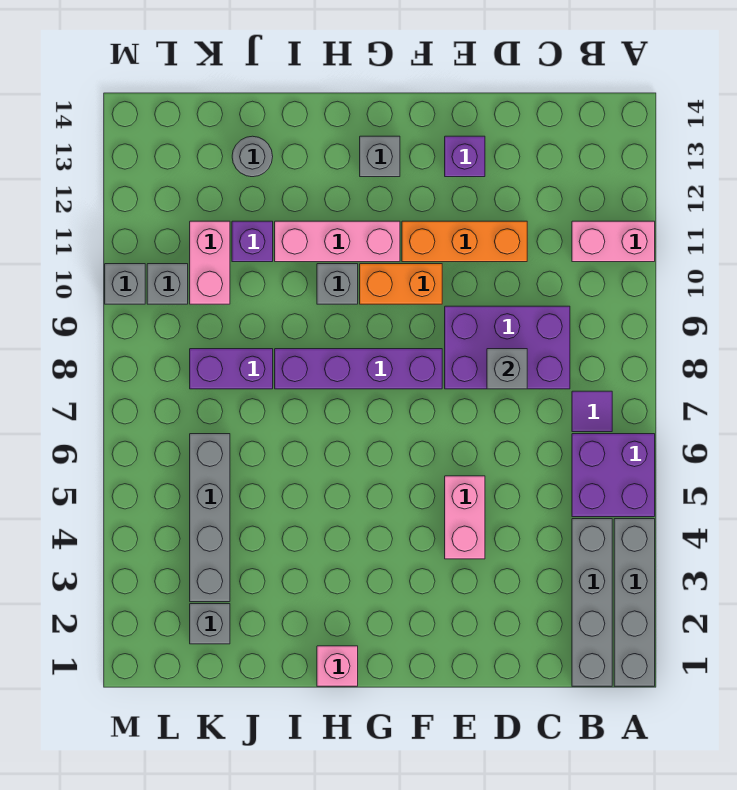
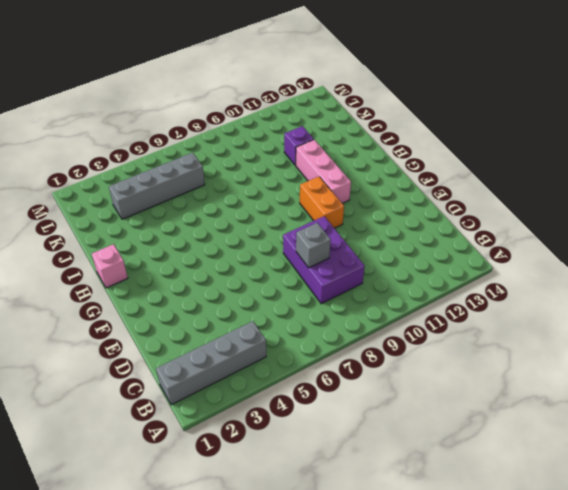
none -> grey 1x4 brick [614,519,655,686]
none -> purple 2x2 brick [572,434,655,517]
none -> pink 1x2 brick [572,221,655,262]

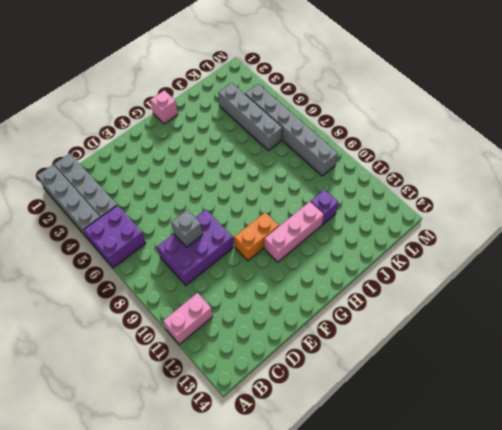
grey 1x6 brick [245,84,338,176] -> none
none -> purple 1x1 tile [572,391,612,432]
none -> orange 1x3 brick [402,221,527,262]
none -> pink 1x2 brick [445,476,485,559]

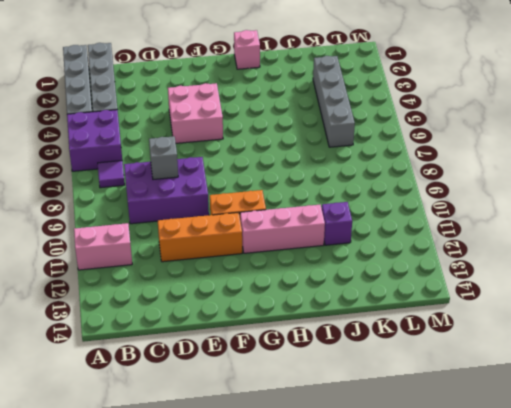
pink 2x2 brick [168,83,223,143] -> pink 1x2 brick [445,476,485,559]
none -> purple 1x1 brick [445,136,485,177]
none -> purple 1x4 brick [275,349,442,389]
none -> grey 1x1 brick [360,136,400,177]

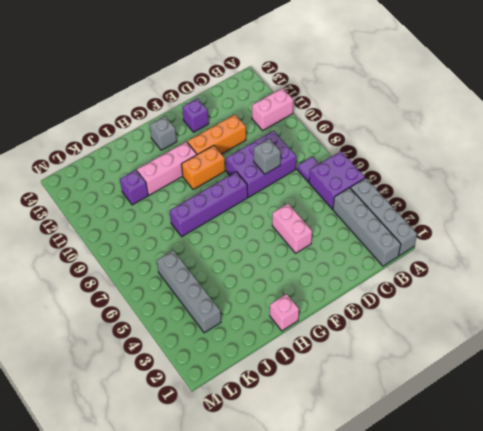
none -> grey 1x1 brick [317,264,358,304]
none -> purple 1x2 brick [190,349,273,389]
none -> grey 1x1 round brick [232,136,273,177]

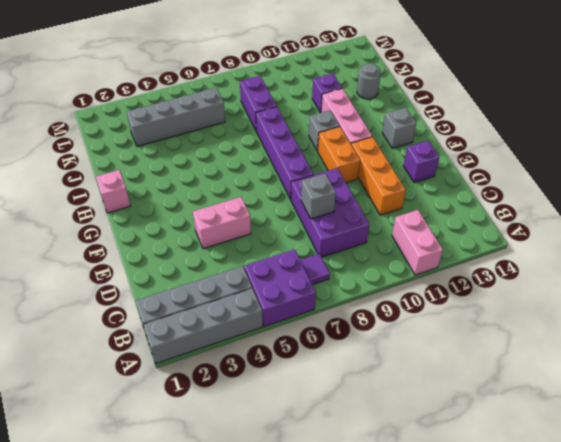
none -> grey 1x1 brick [190,604,230,644]
none -> pink 1x2 brick [190,221,230,304]
none -> grey 1x1 brick [147,264,188,304]

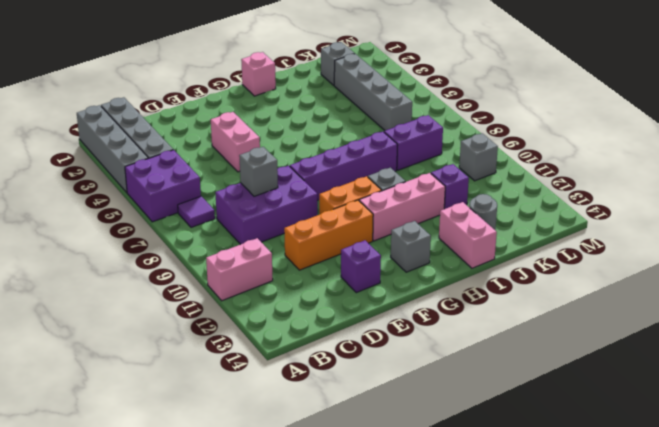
pink 1x2 brick [439,202,497,268] -> pink 1x2 brick moved to [190,221,230,304]
none -> grey 1x1 brick [105,264,145,304]

